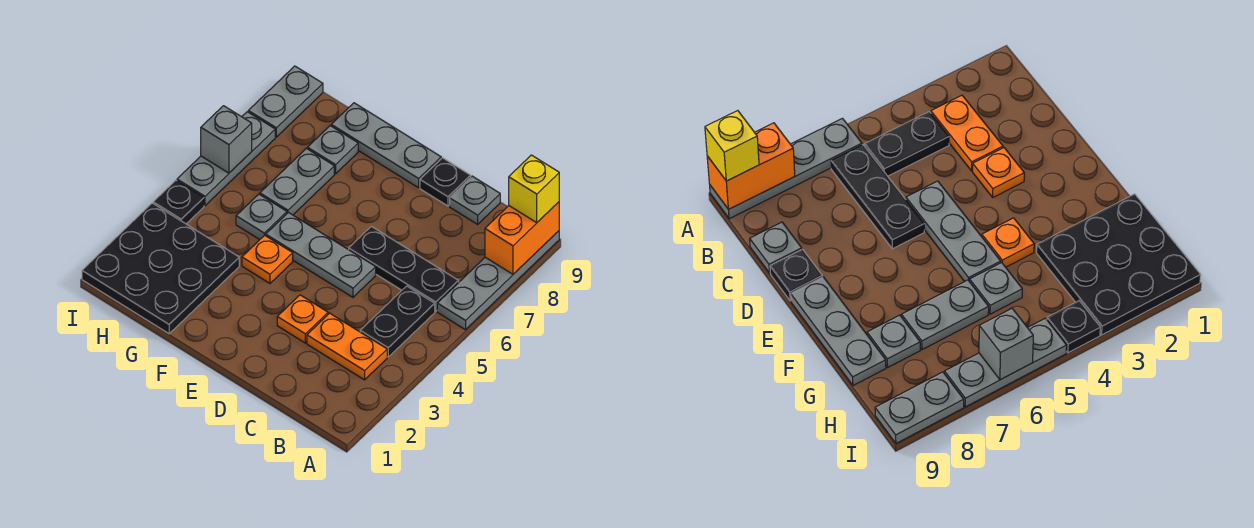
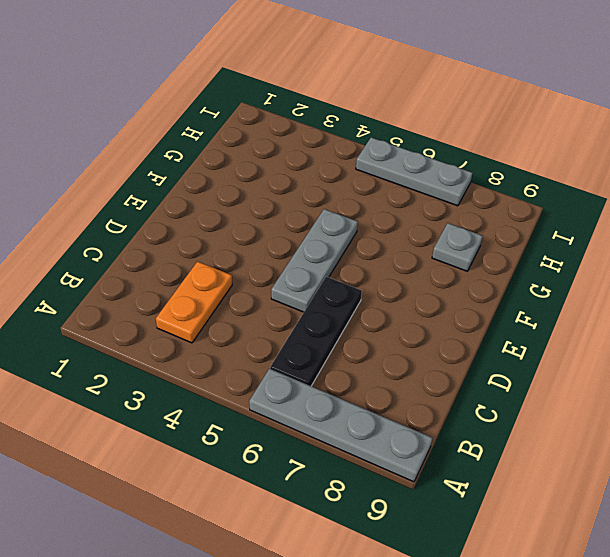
none -> black 1x2 plate [360,286,435,357]
none -> grey 1x1 plate [450,176,500,224]
none -> orange 1x1 plate [277,295,328,343]

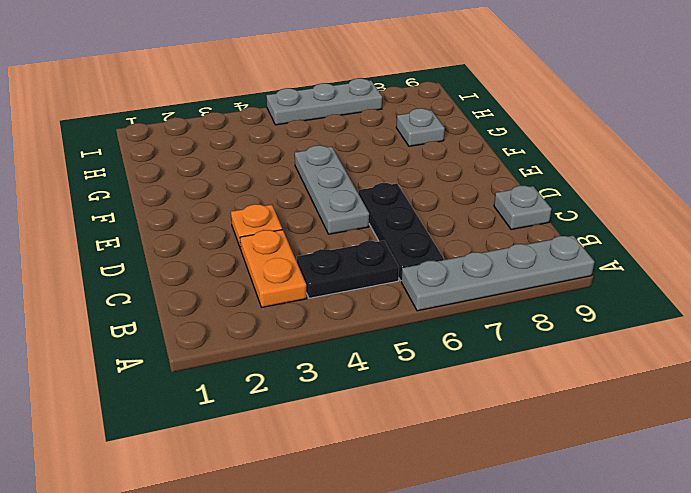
none -> black 1x1 plate [420,158,471,206]
none -> grey 1x3 plate [331,103,441,188]
none -> orange 1x1 plate [242,235,293,283]

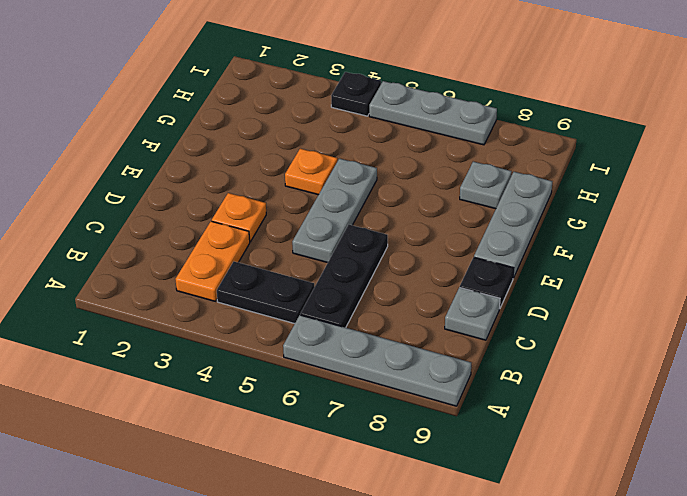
none -> black 3x3 plate [82,203,239,334]
none -> grey 1x1 plate [236,194,287,240]
none -> grey 1x2 plate [260,148,334,215]

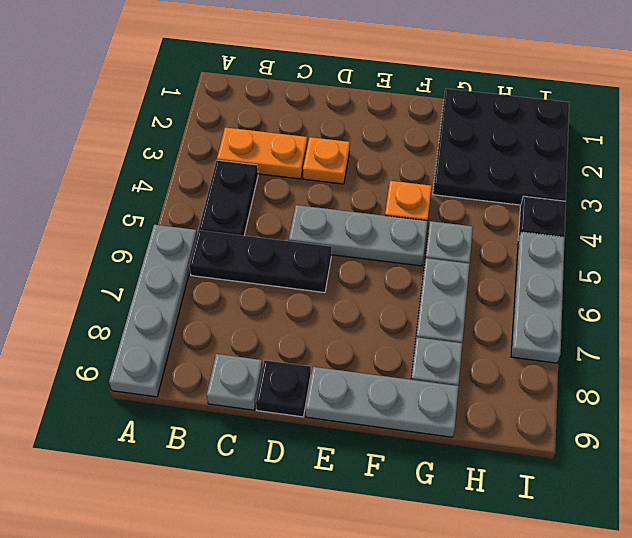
none -> grey 1x2 plate [248,66,323,137]
none -> orange 1x2 brick [485,202,559,274]
none -> grey 1x1 brick [201,106,252,173]

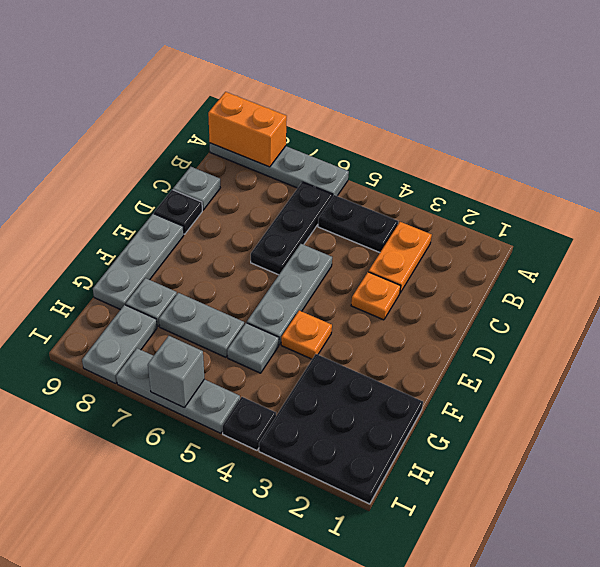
grey 1x2 plate [82,305,157,384] -> grey 1x2 plate turned to [248,66,323,137]
none -> yellow 1x1 brick [509,155,559,222]

